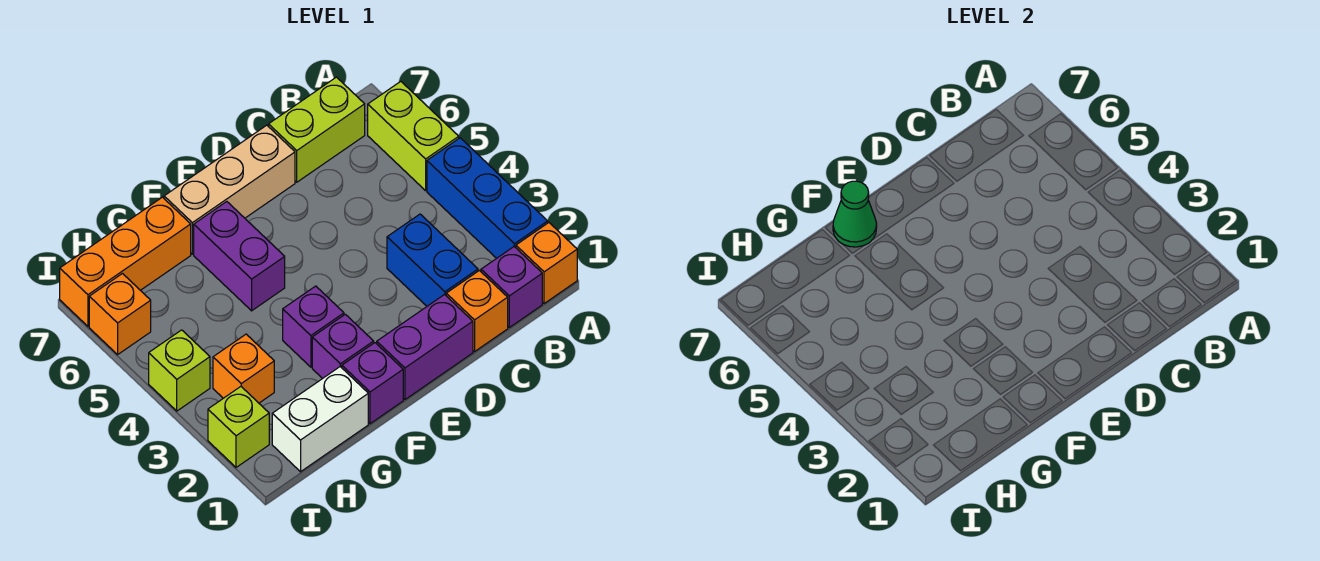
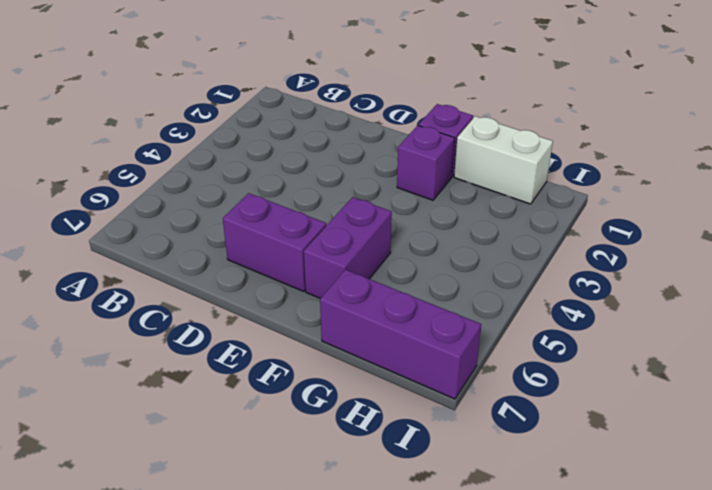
purple 1x2 brick [223,193,326,292] -> purple 1x2 brick moved to [377,295,473,399]
purple 1x3 brick [320,270,481,399] -> orange 1x3 brick [60,197,191,326]
none -> orange 1x1 brick [516,223,577,304]
none -> blue 1x3 brick [427,138,548,258]
none -> lime 1x2 brick [368,81,459,191]

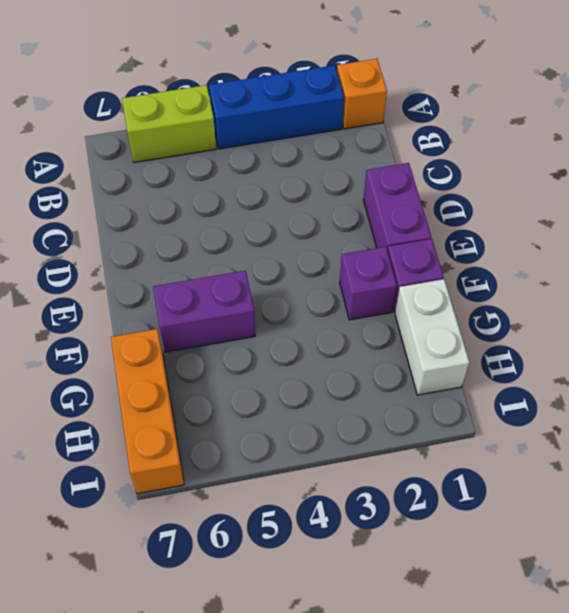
none -> purple 1x1 brick [481,247,542,327]
none -> lime 1x2 brick [269,77,365,182]
none -> orange 1x1 brick [446,271,508,352]

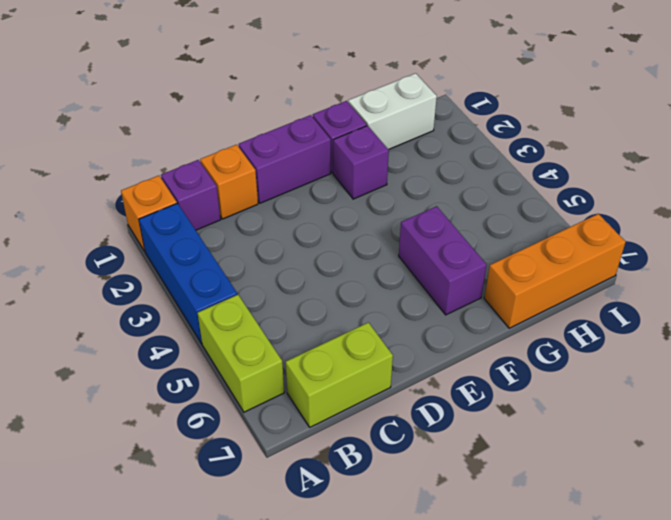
none -> blue 1x2 brick [387,214,478,306]
none -> tan 1x3 brick [164,125,295,254]
none -> purple 1x1 brick [283,286,344,367]

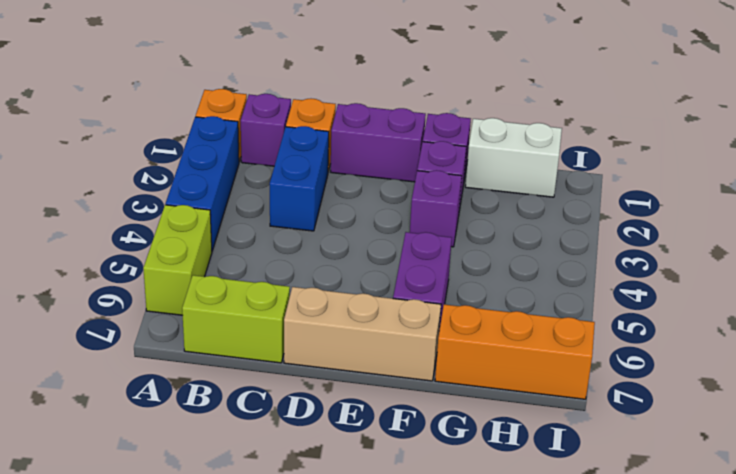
none -> orange 1x1 brick [213,334,274,403]
none -> lime 1x1 brick [208,387,269,467]
none -> lime 1x1 brick [149,330,210,411]

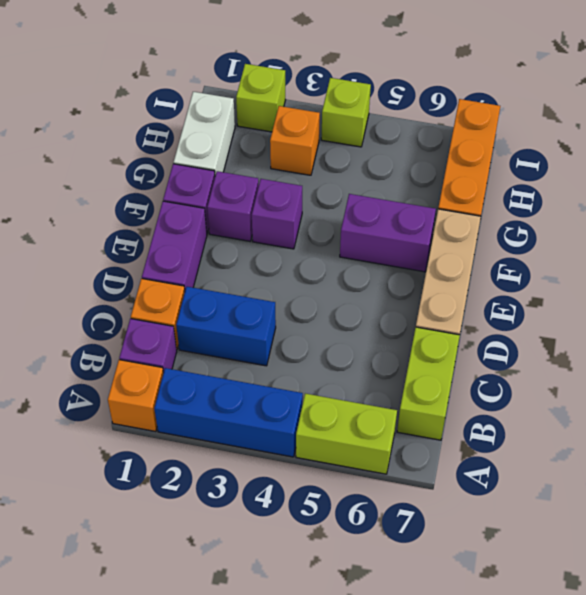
none -> orange 1x1 brick [89,274,151,354]
none -> green 1x1 cone [833,181,877,247]

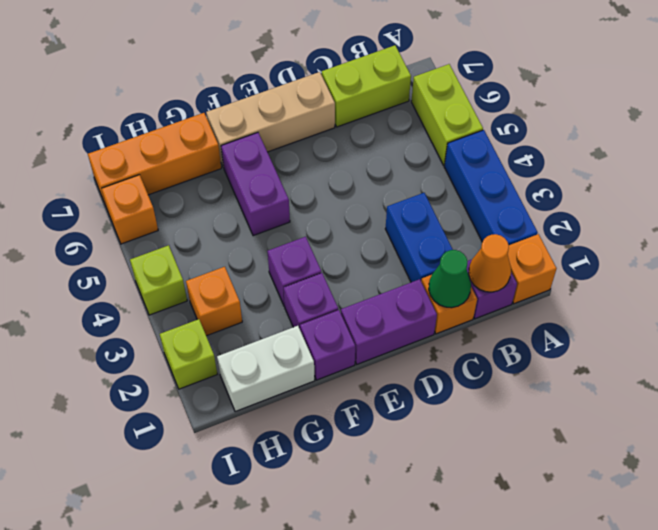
orange 1x1 cone [469,234,511,292] -> none
green 1x1 cone [429,250,471,308] -> green 1x1 cone moved to [833,181,877,247]

